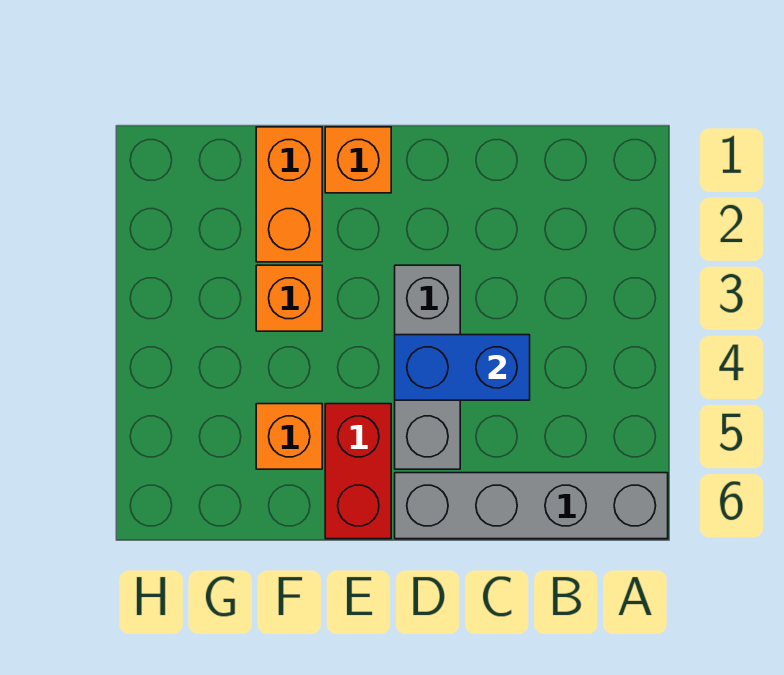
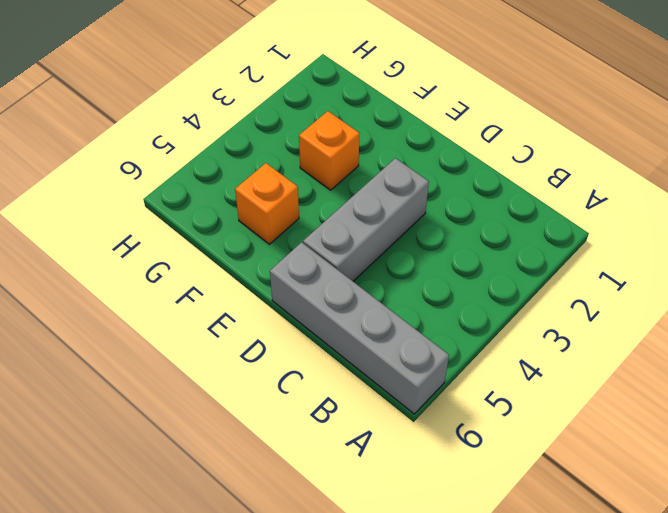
none -> orange 1x1 brick [325,127,391,193]
none -> red 1x2 brick [325,404,391,539]

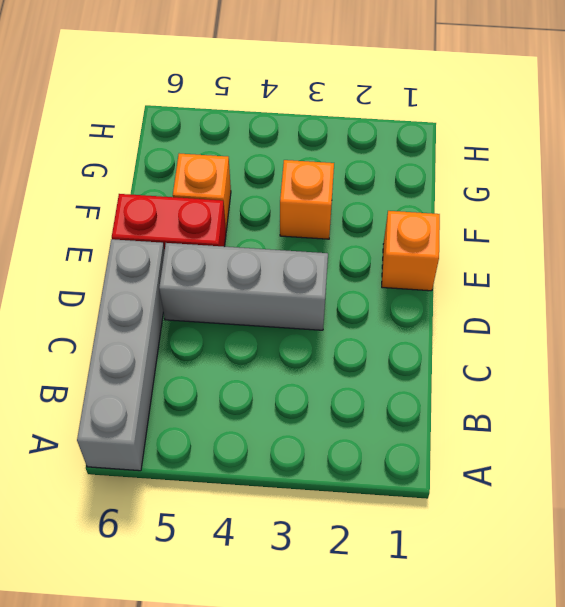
none -> orange 1x2 brick [256,127,322,262]
none -> blue 1x2 brick [395,335,530,400]

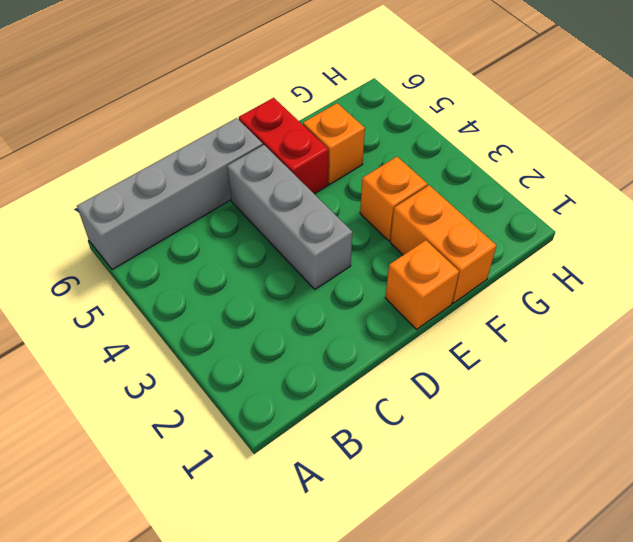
none -> blue 1x2 brick [395,335,530,400]

